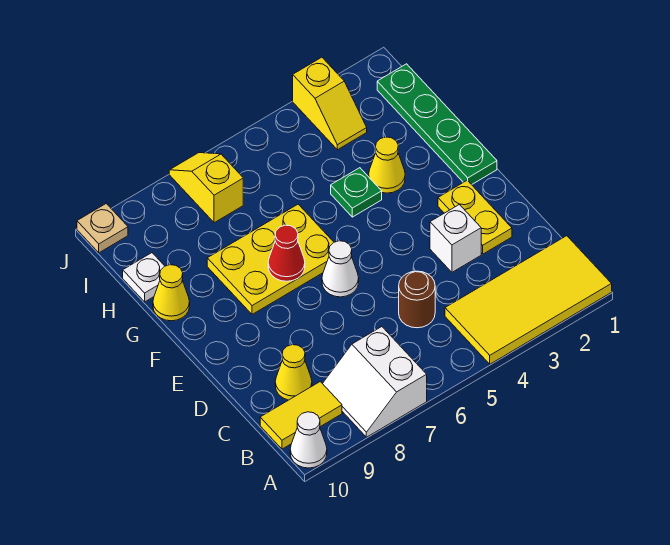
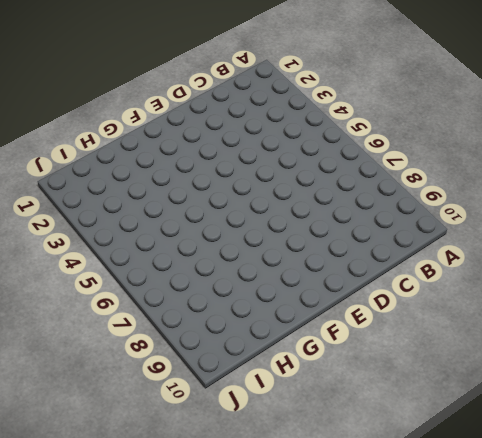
none -> yellow 2x4 tile [445,236,612,364]
none -> white 2x2 slope [323,327,427,437]
none -> white 1x1 cone [290,412,327,468]

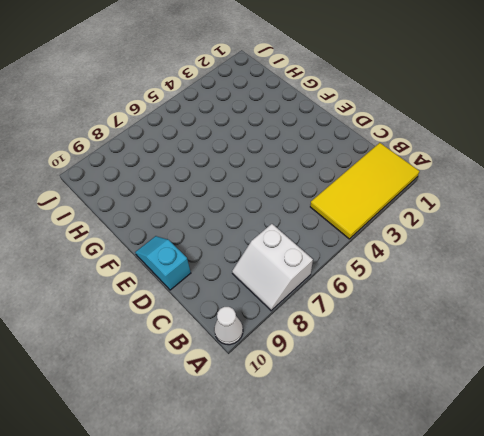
cyan 1x2 slope [135,236,191,290] -> none
none -> yellow 1x2 tile [260,382,342,449]
none -> brown 1x1 round brick [399,271,435,328]
none -> yellow 1x1 cone [275,345,312,400]

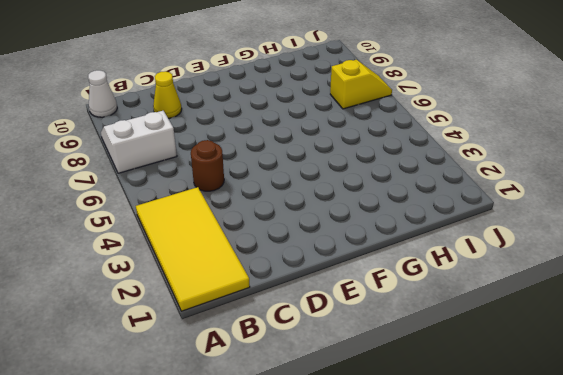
none -> yellow 1x2 tile [260,382,342,449]
none -> yellow 1x2 plate [438,180,512,254]
none -> white 1x1 brick [430,205,481,272]

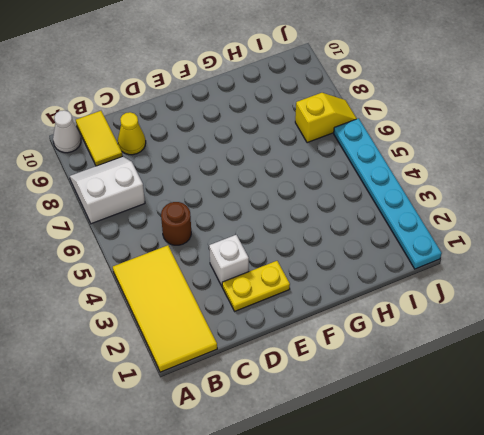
cyan 1x6 plate [334,118,442,269] -> yellow 1x2 slope [293,57,367,150]
none -> white 1x1 cone [322,241,359,297]
none -> green 1x4 plate [377,64,497,185]
none -> yellow 2x3 plate [207,204,334,314]

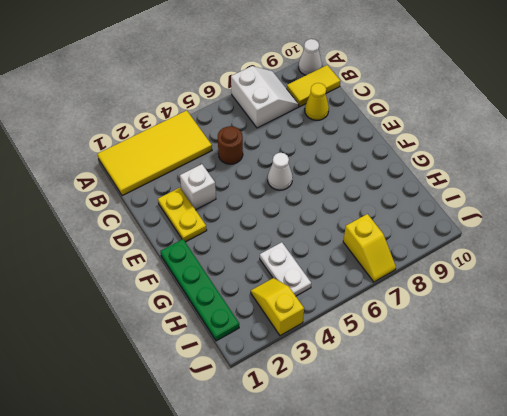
white 1x2 plate [260,242,311,296] -> none
none -> yellow 2x3 plate [207,204,334,314]
none -> yellow 1x1 cone [369,137,405,193]
none -> green 1x1 plate [331,168,382,217]

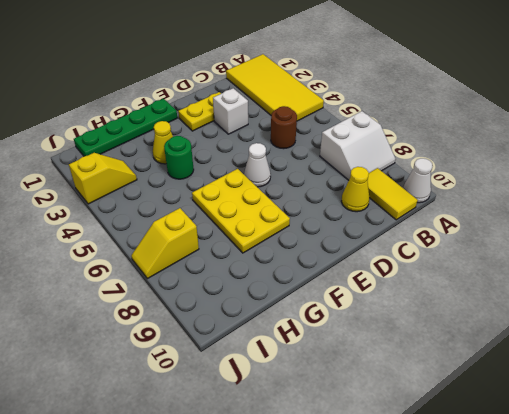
green 1x1 round brick [164,136,194,179] -> green 1x1 plate [331,168,382,217]
none -> yellow 1x1 cone [153,265,190,321]
none -> white 1x1 plate [123,253,164,302]
none -> tan 1x1 plate [77,204,128,253]

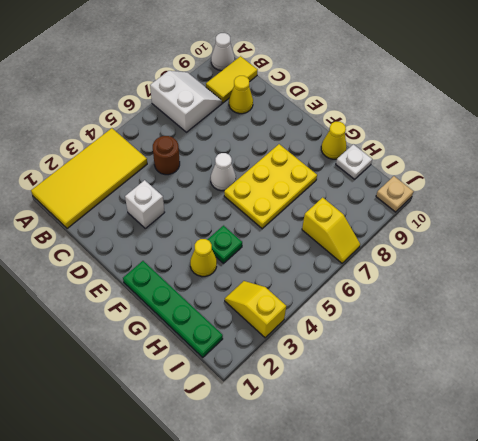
none -> yellow 1x2 plate [438,180,512,254]
none -> red 1x1 cone [268,225,305,281]

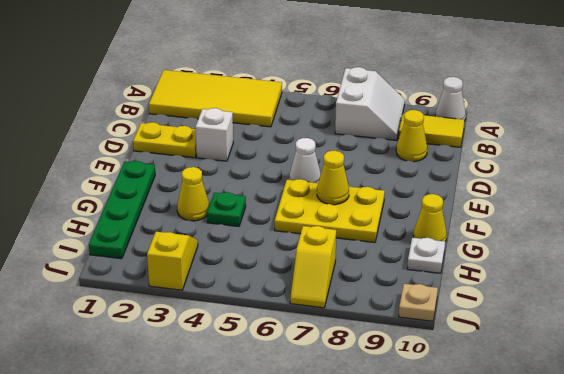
yellow 1x2 plate [133,122,197,158] -> yellow 1x2 plate turned to [438,180,512,254]
yellow 1x1 cone [317,151,349,205] -> red 1x1 cone [268,225,305,281]
none -> brown 1x1 round brick [399,271,435,328]

